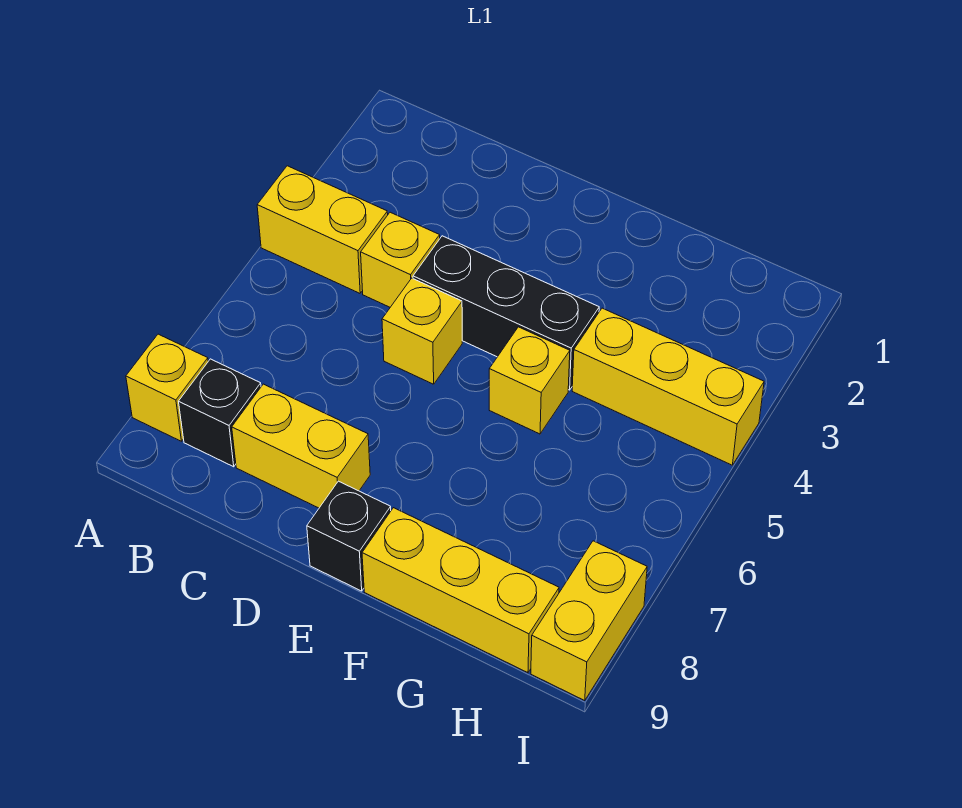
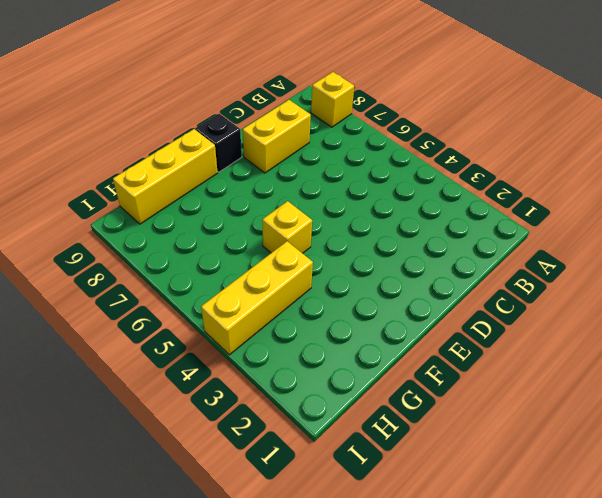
none -> yellow 1x2 brick [257,166,388,293]
none -> black 1x1 brick [179,359,261,467]
none -> yellow 1x1 brick [361,212,440,307]

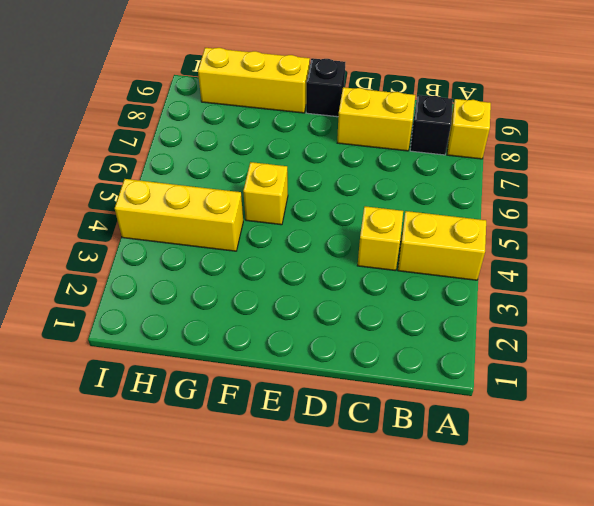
none -> black 1x3 brick [413,236,599,390]
none -> yellow 1x1 brick [382,278,462,384]
none -> yellow 1x2 brick [531,541,647,700]

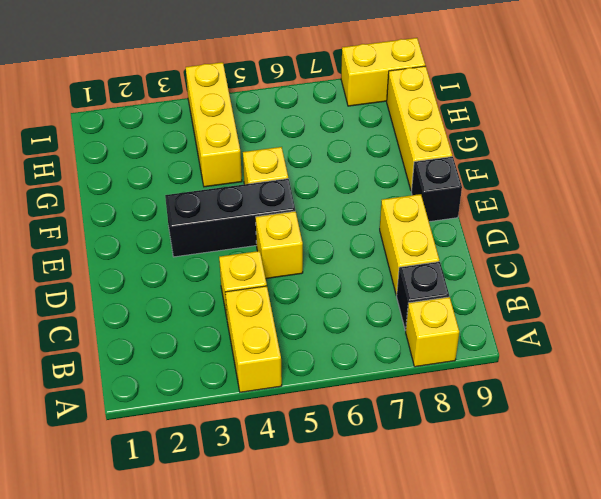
black 1x3 brick [165,179,295,257] -> black 1x3 brick turned to [413,236,599,390]

